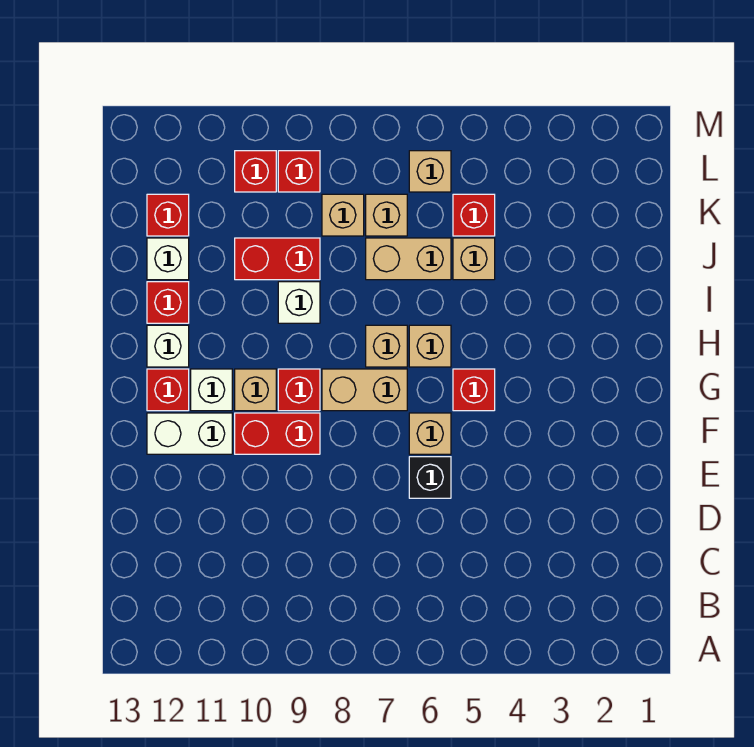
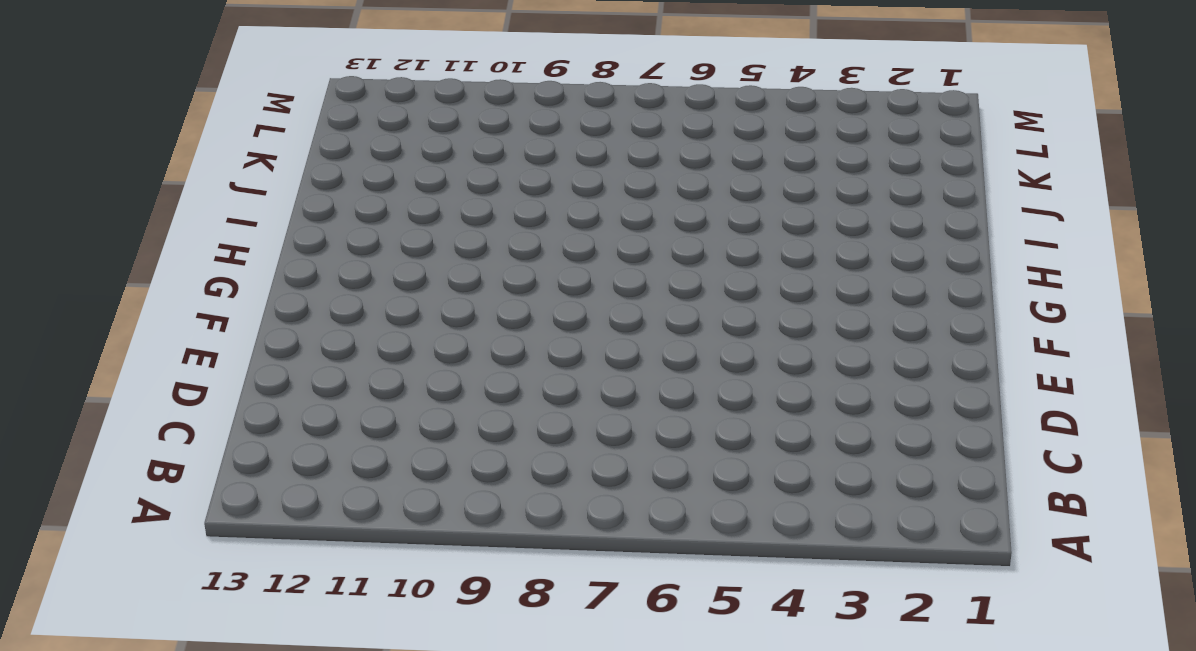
none -> black 1x1 brick [409,457,451,498]
none -> tan 1x1 brick [409,413,451,454]
none -> red 1x2 brick [235,413,320,454]

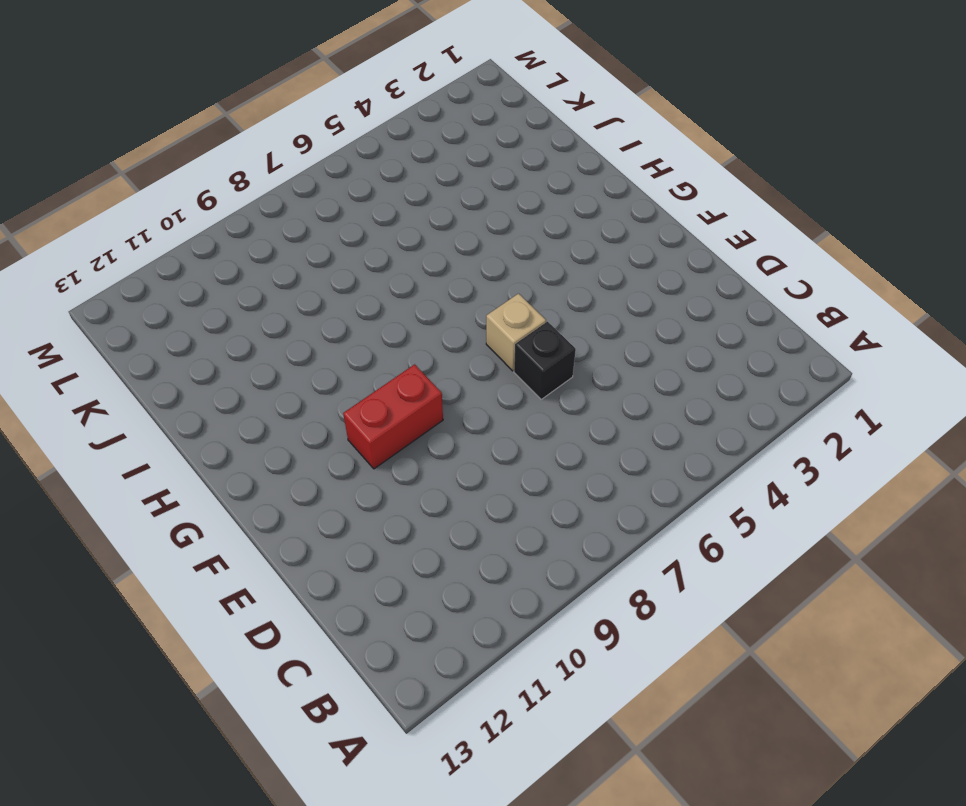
none -> white 1x2 brick [147,413,232,454]
none -> red 1x1 brick [453,369,495,411]
none -> tan 1x2 brick [322,369,407,411]

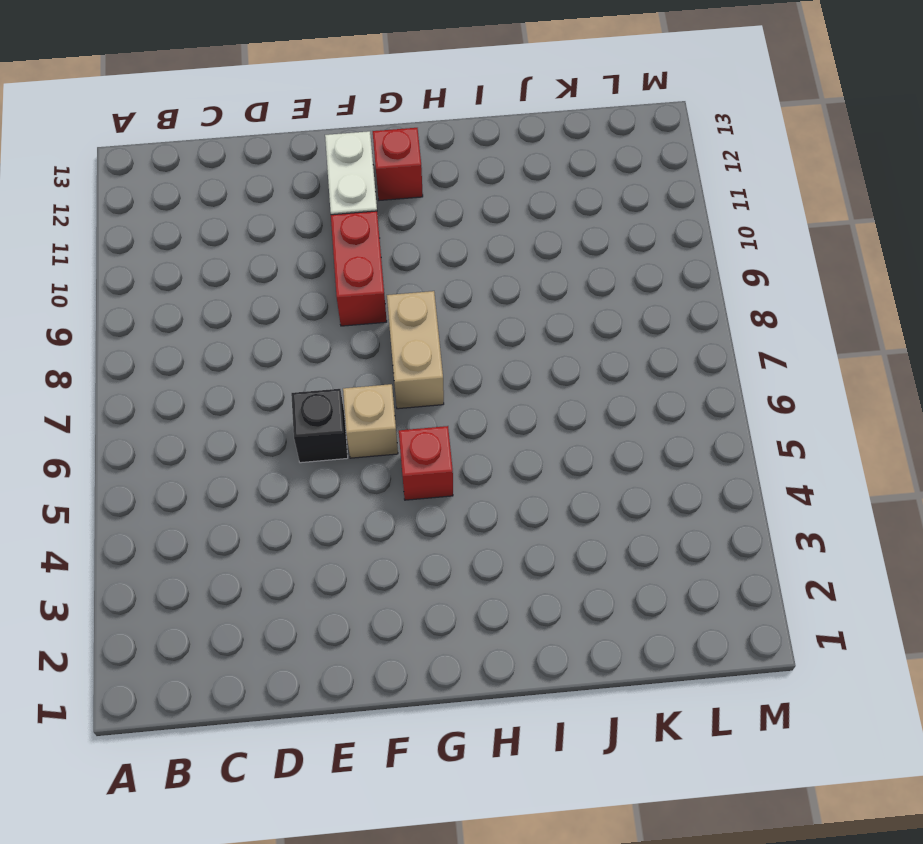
none -> red 1x1 brick [278,369,320,411]
none -> tan 1x1 brick [235,369,276,411]
none -> white 1x1 brick [191,369,232,411]

